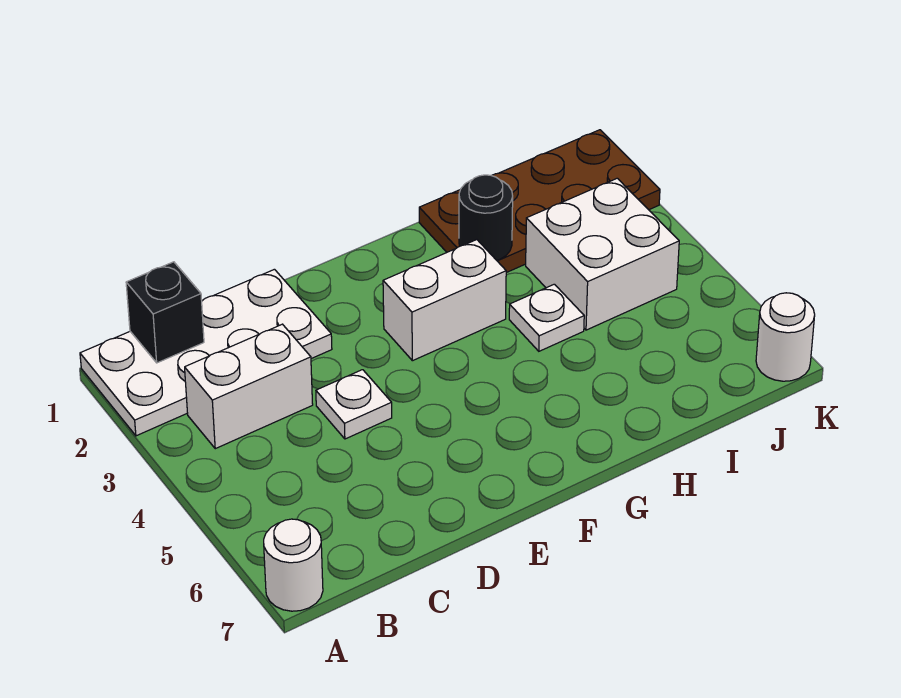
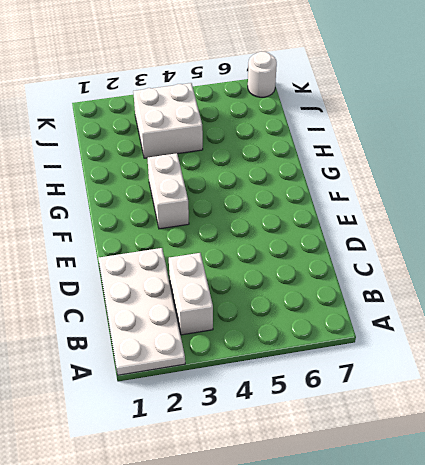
none -> white 1x1 round brick [264,519,323,611]
none -> white 1x1 plate [316,370,392,439]

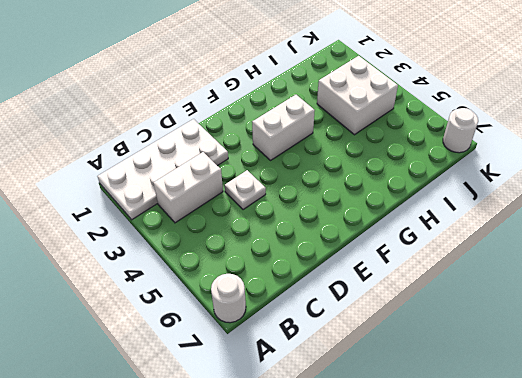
none -> brown 2x4 plate [419,130,660,273]
none -> white 1x1 plate [509,284,584,351]

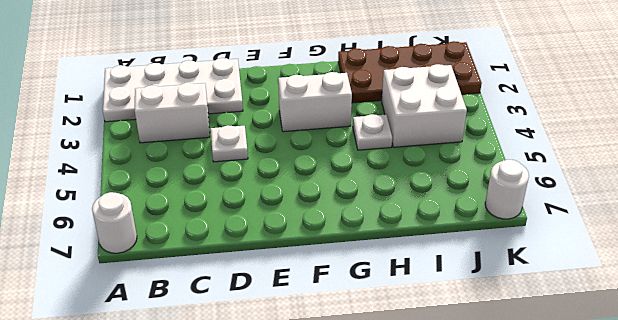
none -> black 1x1 brick [126,262,204,363]
none -> black 1x1 round brick [459,175,513,260]

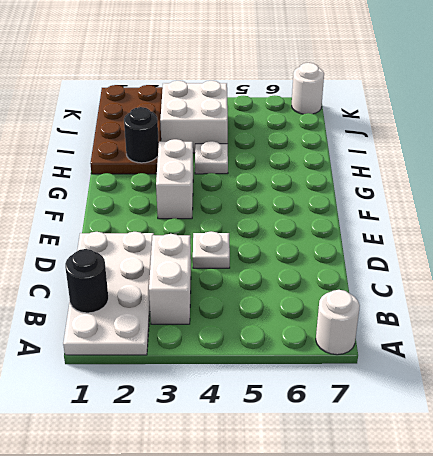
black 1x1 round brick [65,249,109,313] -> black 1x1 brick [126,262,204,363]

